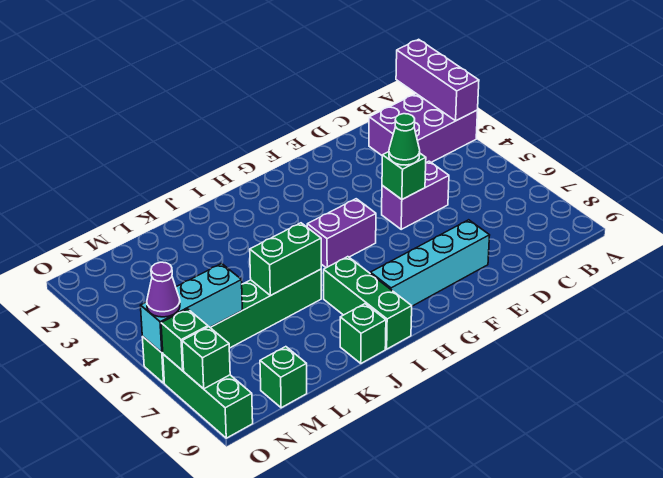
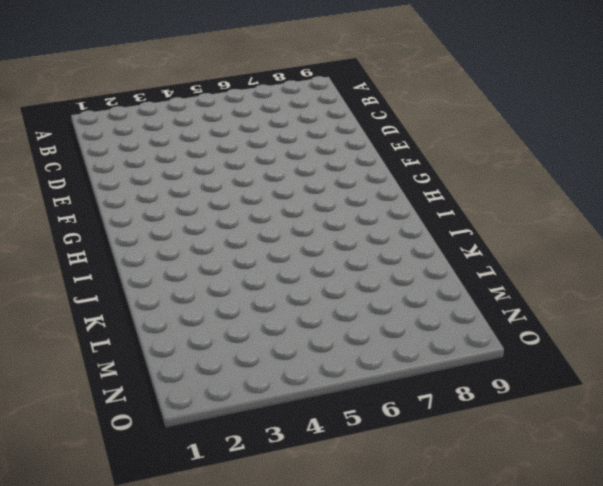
none -> purple 2x3 brick [369,94,478,162]
none -> purple 1x2 brick [382,161,449,229]
none -> cyan 1x4 brick [370,220,490,306]

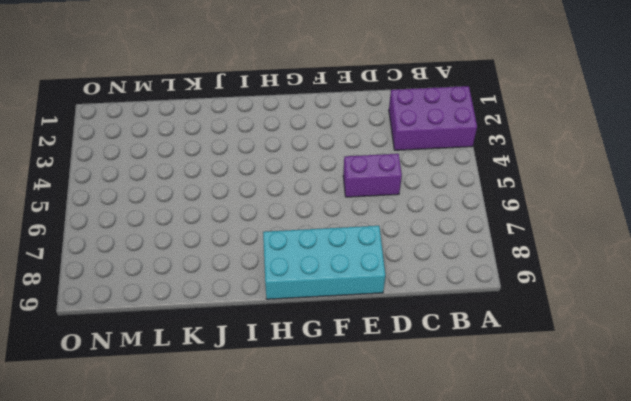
cyan 2x4 brick [263,226,385,299] -> cyan 1x4 brick [370,220,490,306]
none -> purple 1x2 brick [307,199,376,268]
none -> green 1x3 brick [324,257,412,349]
none -> green 1x6 brick [142,269,321,383]

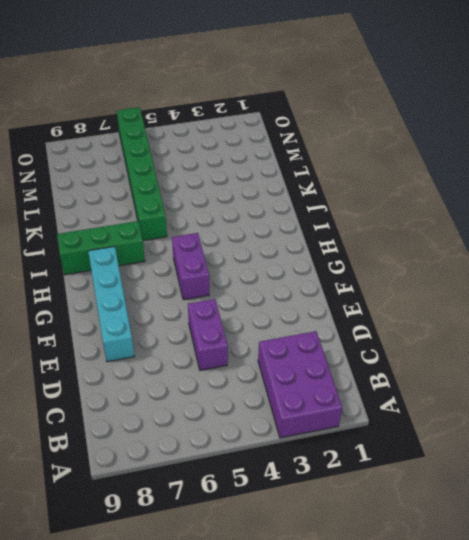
none -> green 1x1 brick [340,304,386,363]
none -> green 1x1 brick [260,347,307,408]
none -> green 1x3 brick [163,354,253,438]

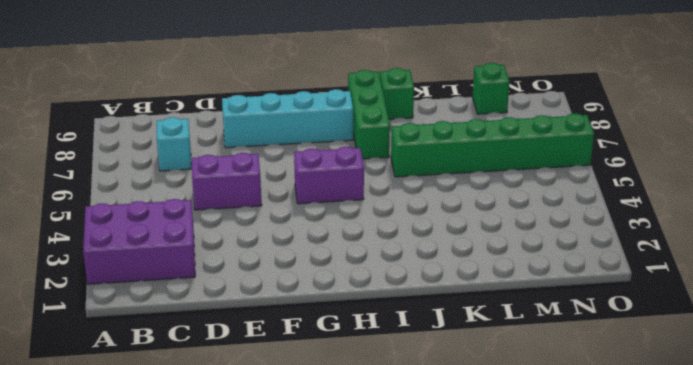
cyan 1x1 brick [157,117,191,171] -> none
none -> green 1x3 brick [163,354,253,438]
none -> purple 1x3 brick [396,39,479,121]
none -> green 1x1 brick [382,152,426,199]

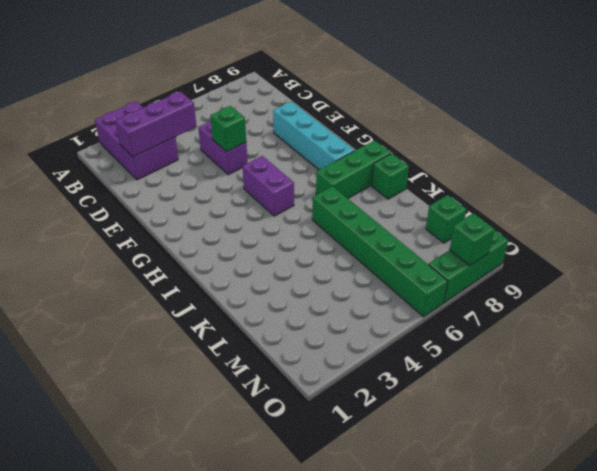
purple 1x3 brick [115,91,197,157] -> purple 1x3 brick moved to [396,39,479,121]
none -> green 1x2 brick [250,223,321,296]
none -> cyan 1x3 brick [141,264,242,353]
none -> green 1x1 brick [161,309,208,371]

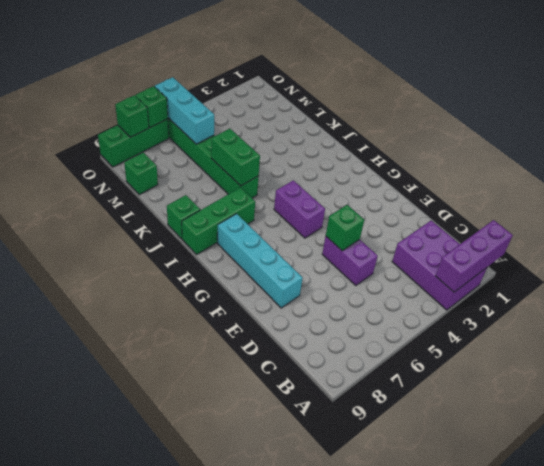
none -> green 1x1 cone [389,114,420,165]
none -> purple 1x1 cone [147,262,180,317]

